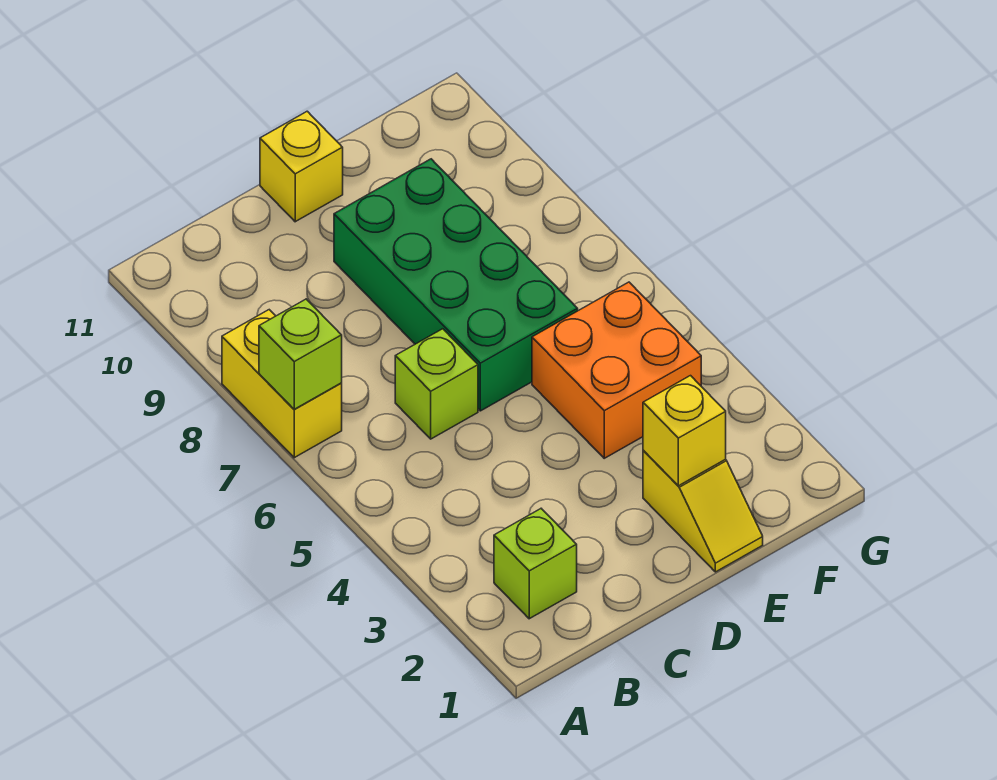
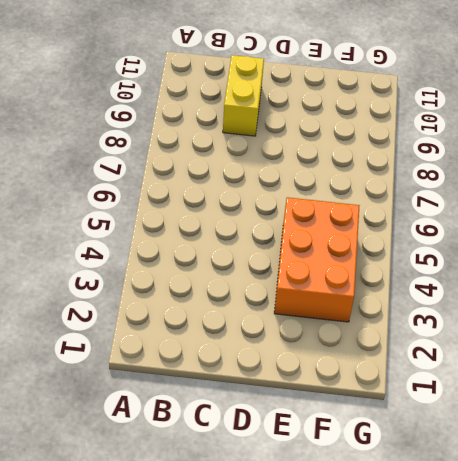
yellow 1x2 brick [223,55,264,136] -> yellow 1x2 brick moved to [222,310,342,458]
orange 2x3 brick [274,197,360,322] -> orange 2x2 brick [532,282,701,458]
none -> lime 1x1 brick [494,509,577,619]
none -> lime 1x1 brick [395,329,478,439]

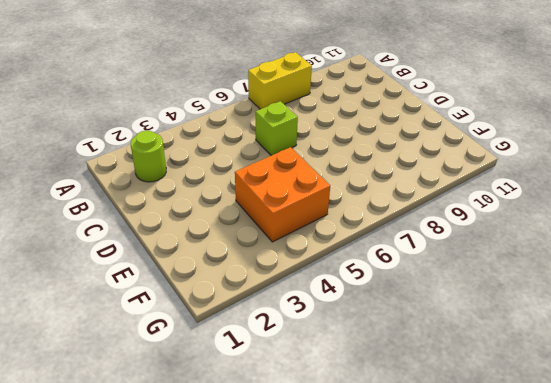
lime 1x1 round brick [131,130,166,182] -> lime 1x1 brick [494,509,577,619]
none -> green 2x4 brick [334,159,578,411]
none -> yellow 1x1 brick [260,111,343,222]

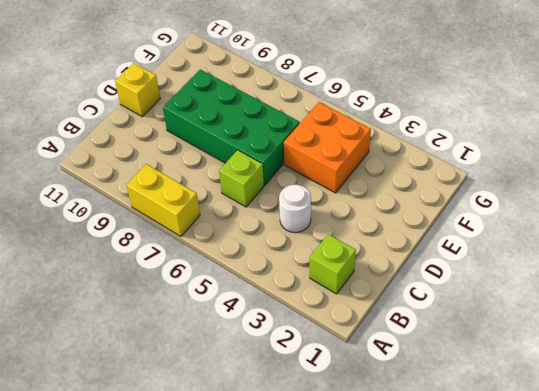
white 1x1 round brick [279,185,311,233] -> none
none -> yellow 1x2 slope [643,450,763,572]
none -> lime 1x1 brick [259,299,342,409]

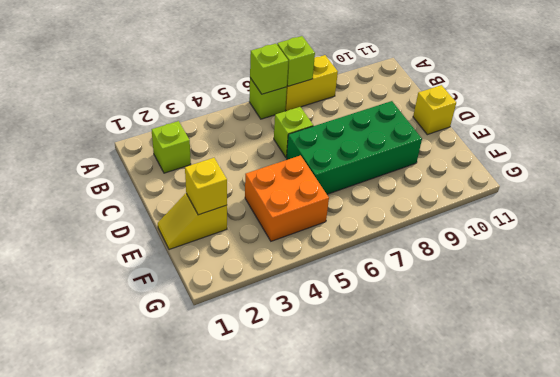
lime 1x1 brick [249,78,287,119] -> none
lime 1x1 brick [250,44,288,94] -> none

